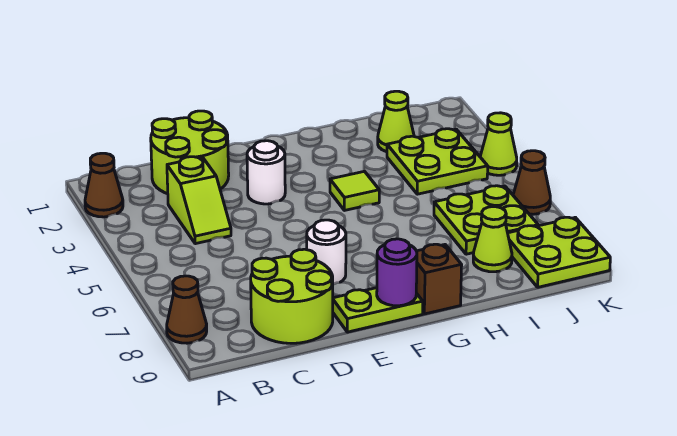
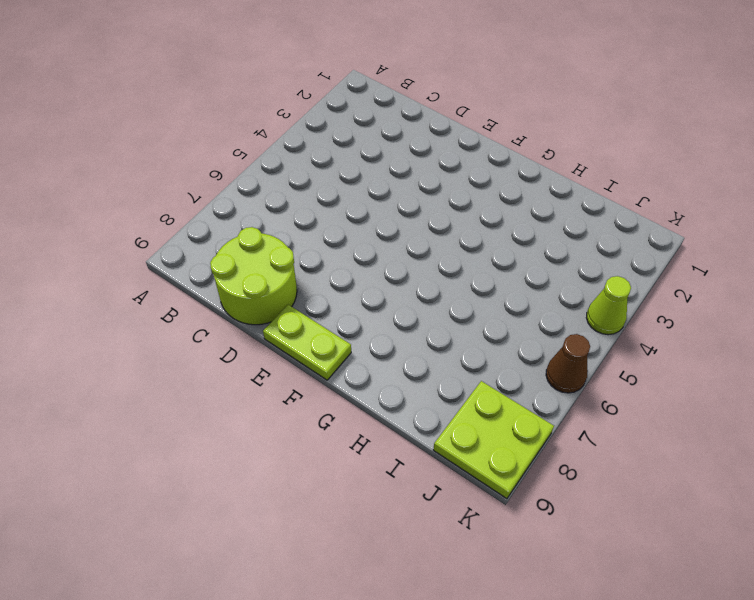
none -> brown 1x1 cone [85,153,123,217]
none -> brown 1x1 cone [167,276,207,343]
none -> lime 2x2 round brick [151,111,229,194]

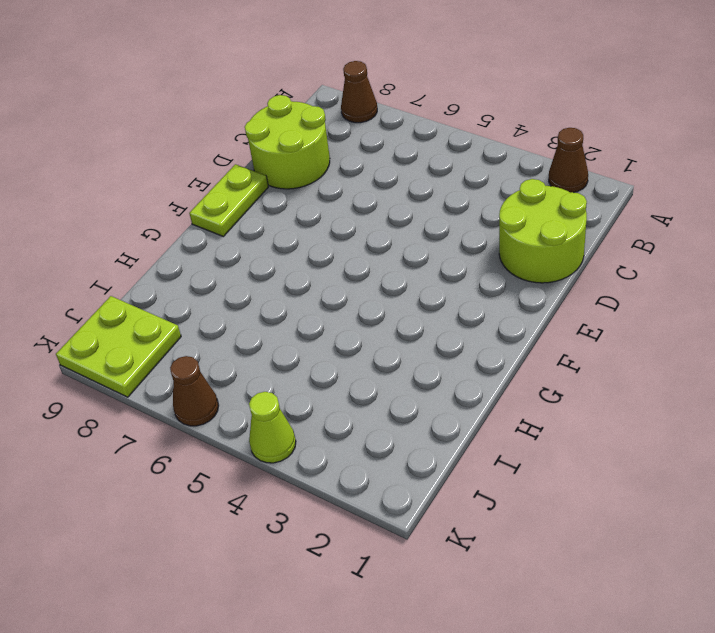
none -> lime 1x2 slope [167,157,231,244]
none -> white 1x1 round brick [247,141,285,204]
none -> white 1x1 round brick [307,220,346,284]

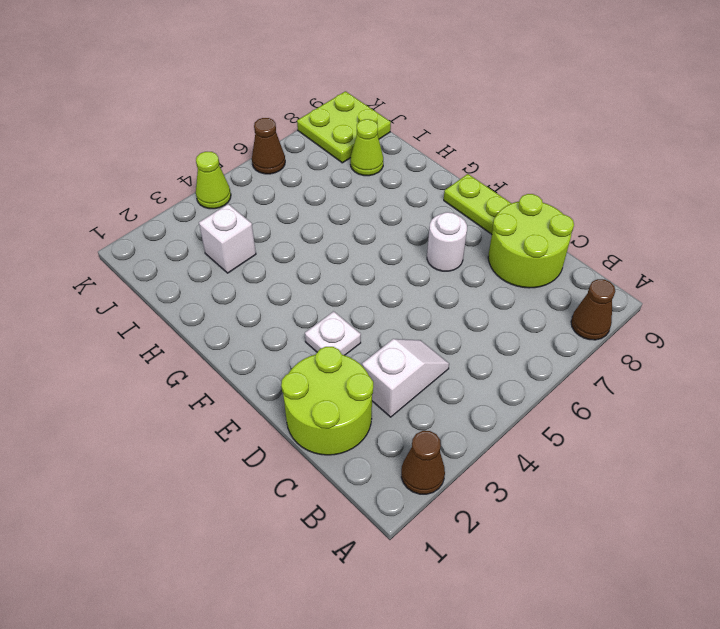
white 1x2 slope [362,339,449,417] -> lime 1x2 slope [167,157,231,244]
white 1x1 plate [305,311,361,355] -> white 1x1 round brick [247,141,285,204]
white 1x1 brick [199,204,256,273] -> lime 2x2 plate [387,129,488,194]
none -> lime 1x1 tile [330,171,379,210]
none -> brown 1x1 brick [416,244,462,314]
none -> lime 1x1 cone [378,91,414,152]

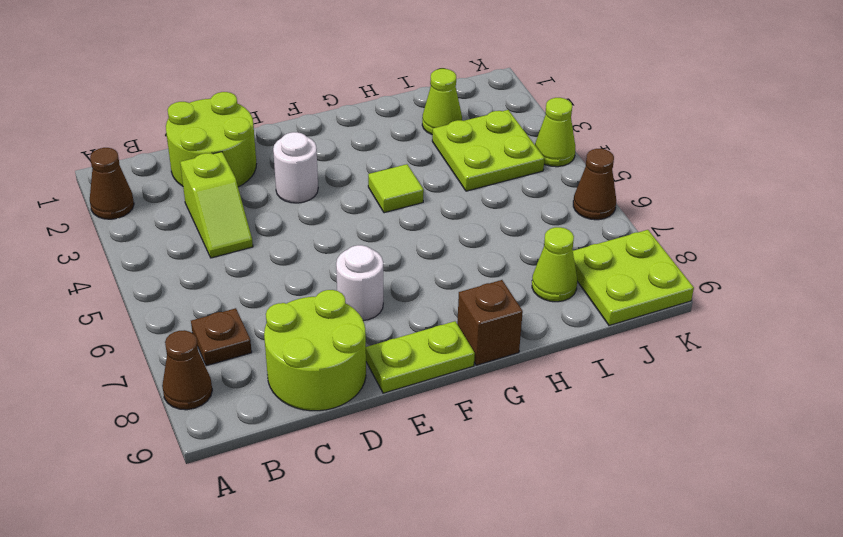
brown 1x1 plate [191,308,252,366] -> none
none -> lime 2x2 plate [434,186,538,254]
none -> purple 1x1 round brick [377,239,417,306]

